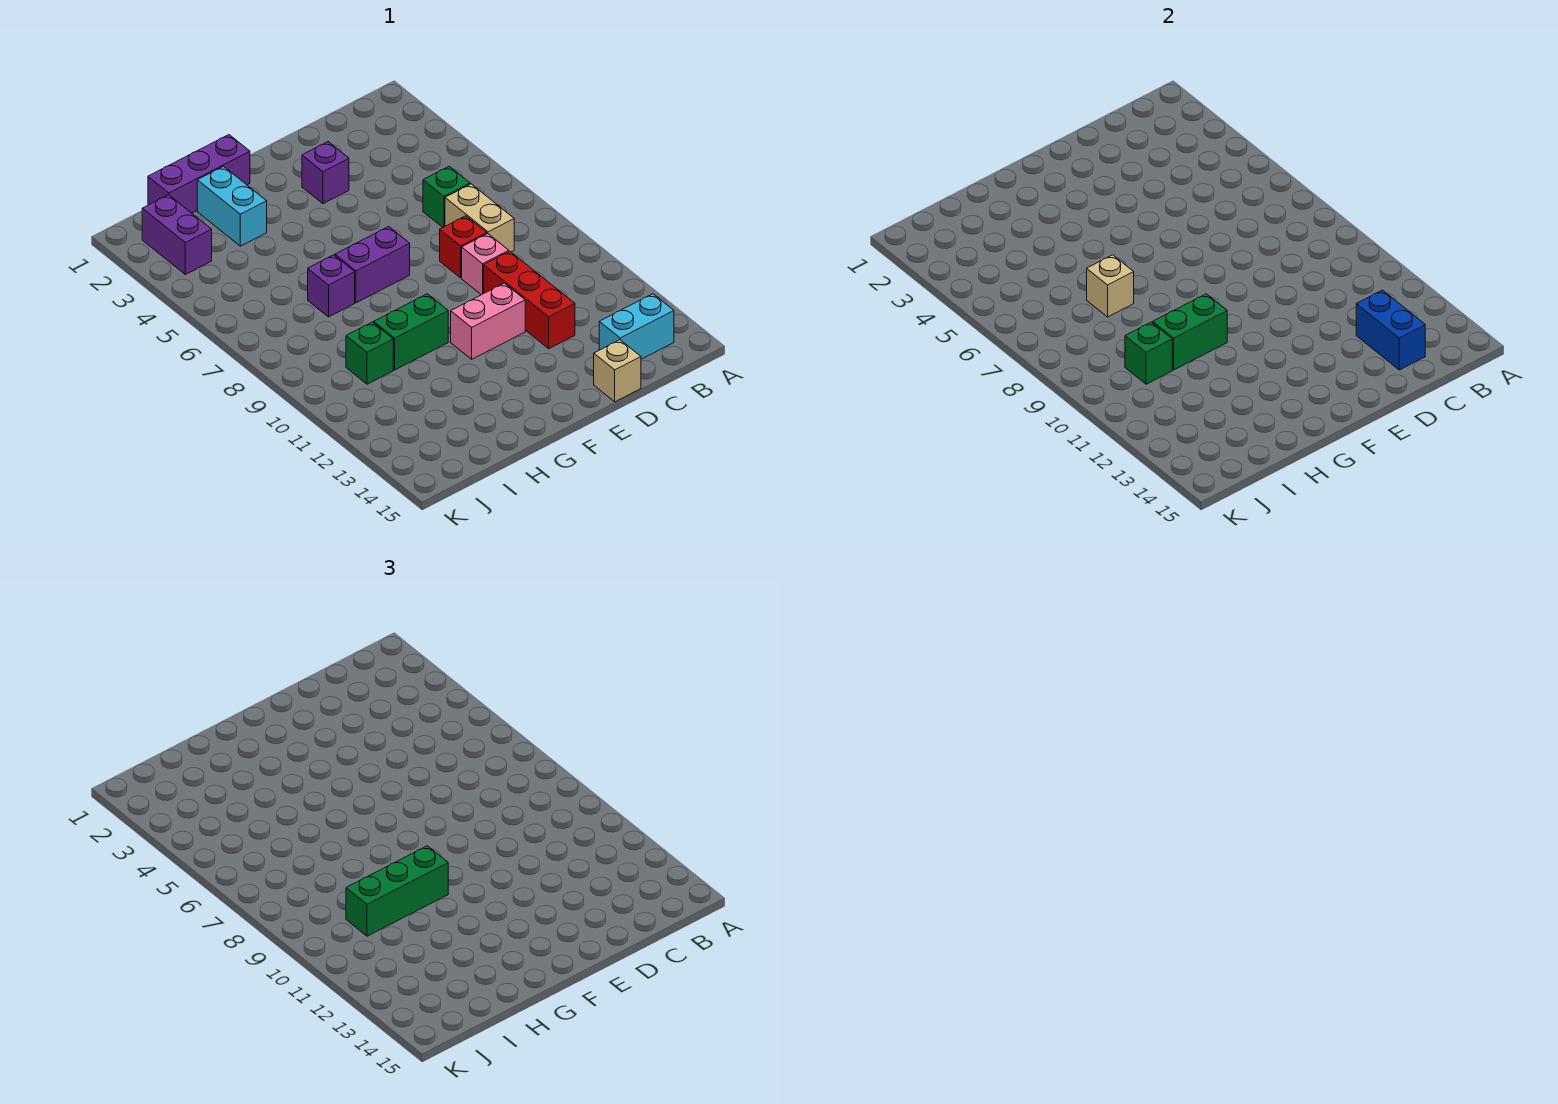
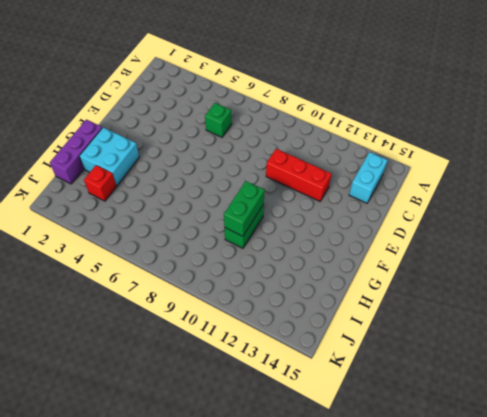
cyan 2x2 brick [79,127,139,186] -> cyan 1x2 brick [197,166,267,246]
red 1x1 brick [84,165,116,201] -> red 1x1 brick moved to [440,216,487,278]
none -> tan 1x2 brick [445,184,514,252]
none -> pink 1x1 brick [462,234,509,295]
none -> tan 1x1 brick [594,340,641,402]

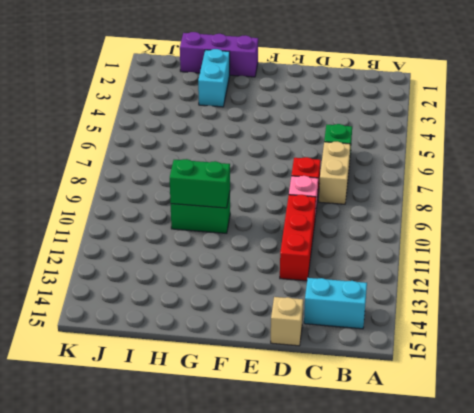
none -> purple 1x1 brick [302,142,349,204]
none -> pink 1x2 brick [451,283,525,359]
none -> purple 1x2 brick [335,227,410,303]

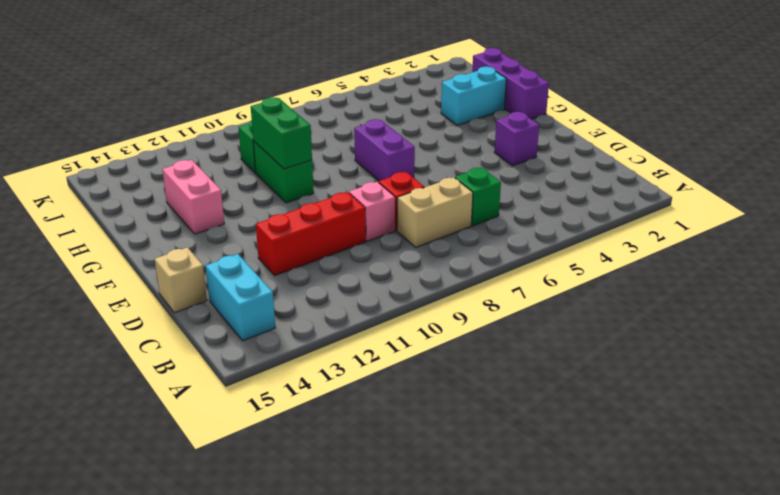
pink 1x2 brick [162,160,224,234] -> pink 1x2 brick moved to [451,283,525,359]
none -> purple 1x1 brick [308,255,355,317]
none -> purple 1x2 brick [142,195,212,275]
none -> blue 1x2 brick [1356,290,1425,370]

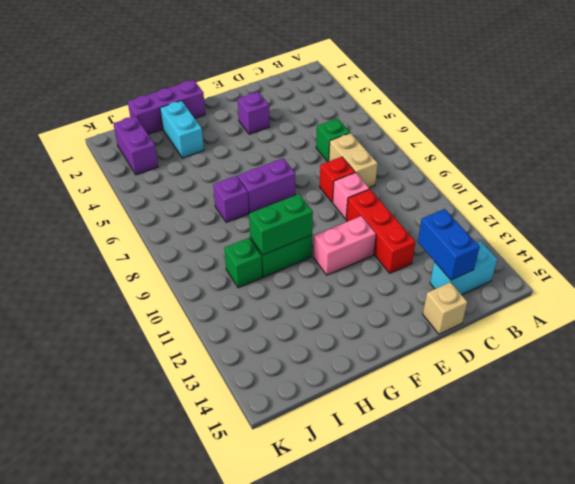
none -> tan 1x1 brick [1087,255,1134,317]
none -> green 1x1 brick [1125,322,1172,384]
none -> green 1x3 brick [346,846,448,936]

